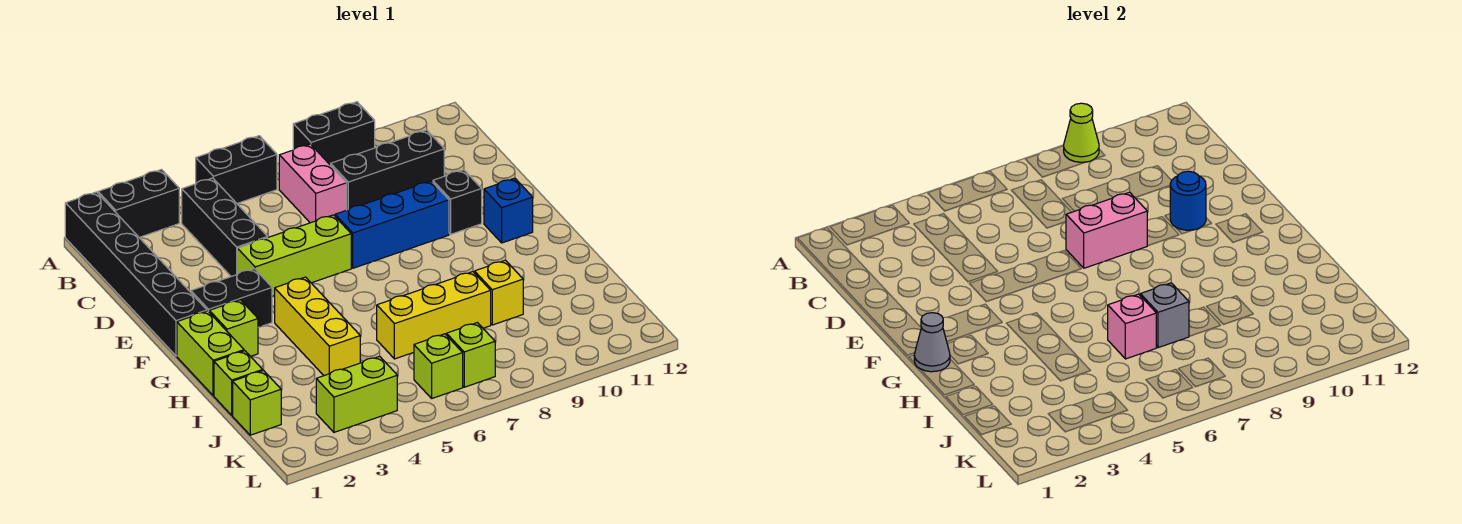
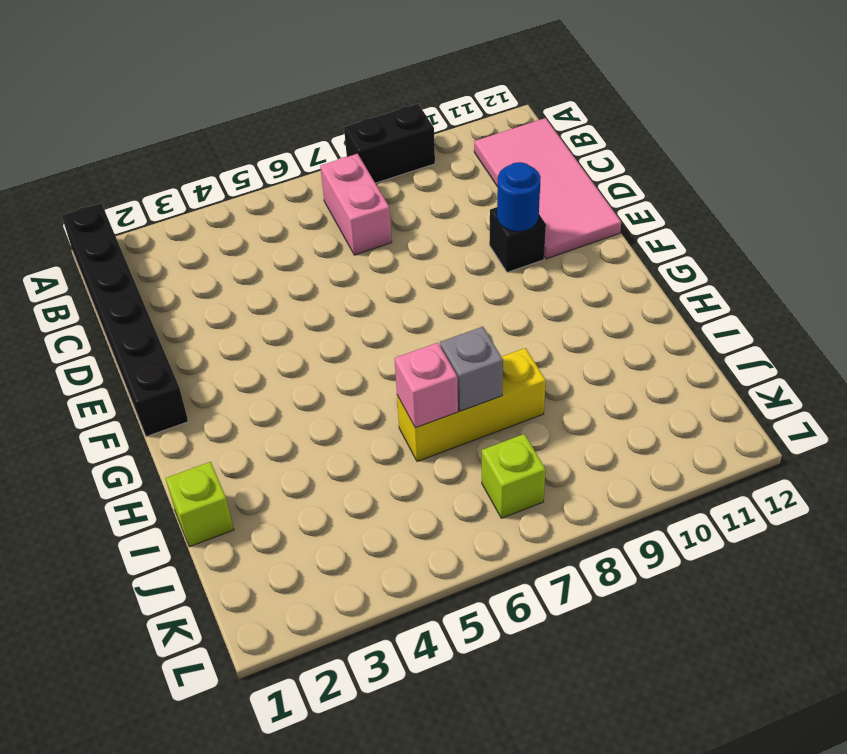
pink 2x4 tile [474,118,621,259] -> none
none -> black 1x2 brick [98,170,179,237]
none -> black 1x2 brick [196,136,277,203]
none -> black 1x3 brick [182,178,268,276]

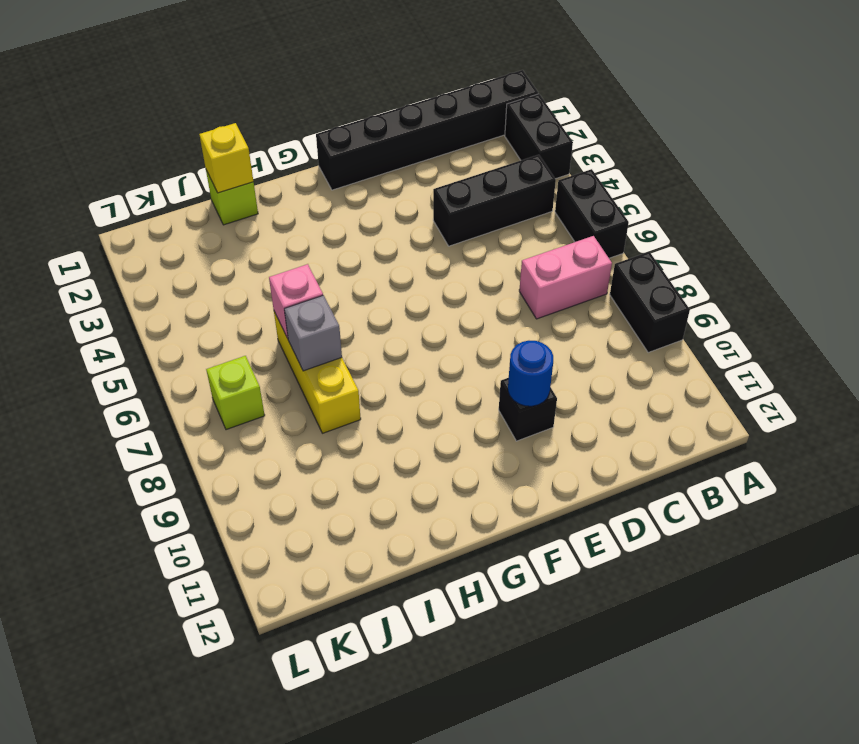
yellow 1x1 brick [199,123,253,193] -> yellow 1x1 brick moved to [475,260,523,325]
none -> black 1x3 brick [331,130,444,210]
none -> lime 1x3 brick [237,215,351,296]
none -> blue 1x3 brick [335,181,449,268]

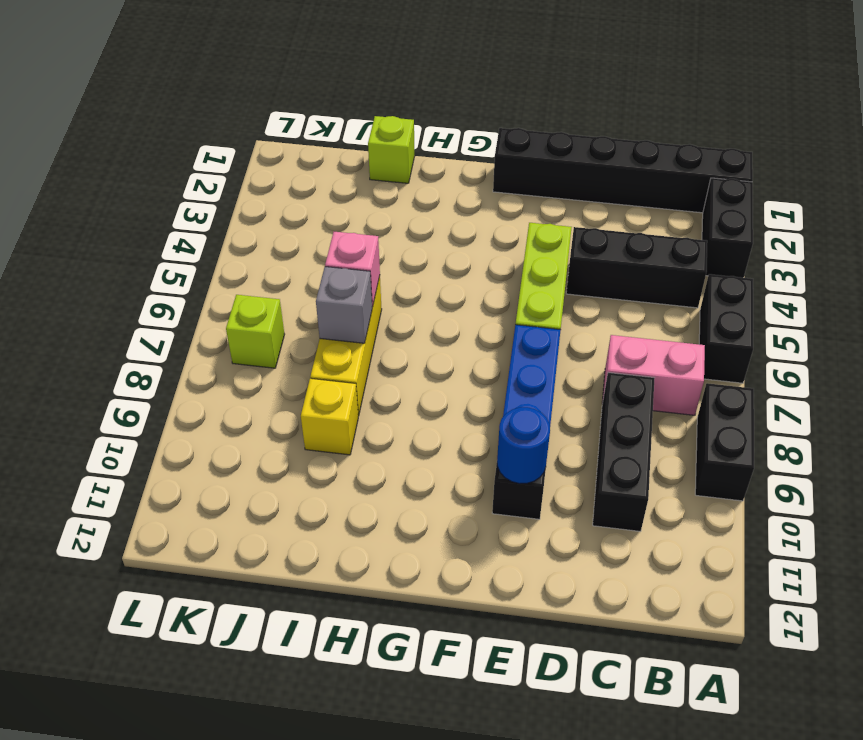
none -> black 1x2 brick [191,269,272,327]
none -> blue 1x1 brick [484,178,533,243]
none -> lime 1x2 brick [177,311,244,396]

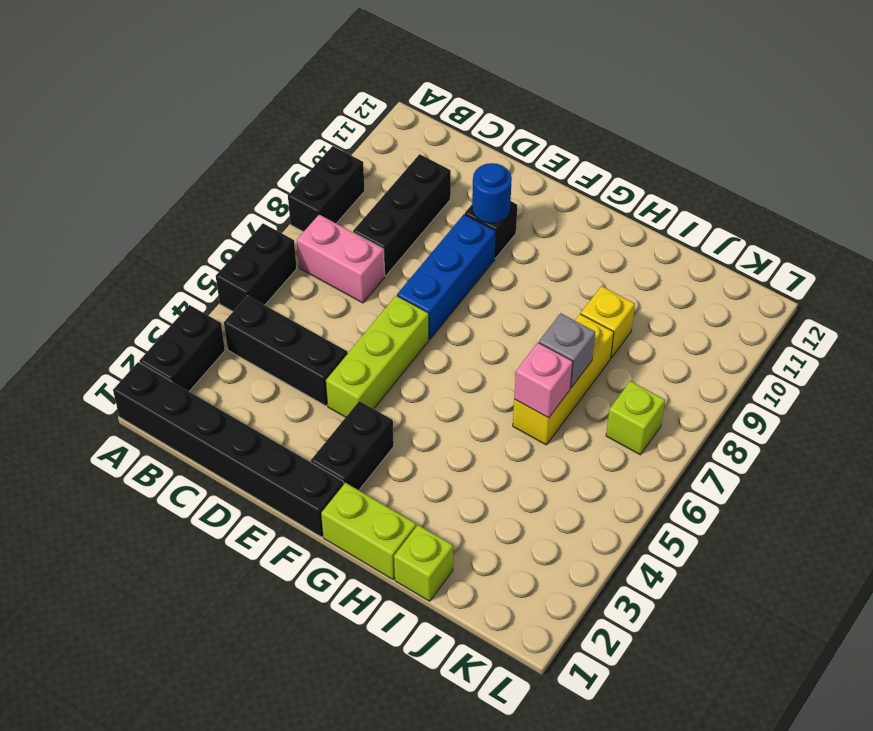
none -> blue 1x1 brick [484,178,533,243]
none -> lime 1x1 brick [209,300,258,356]
none -> yellow 1x3 brick [275,277,360,376]

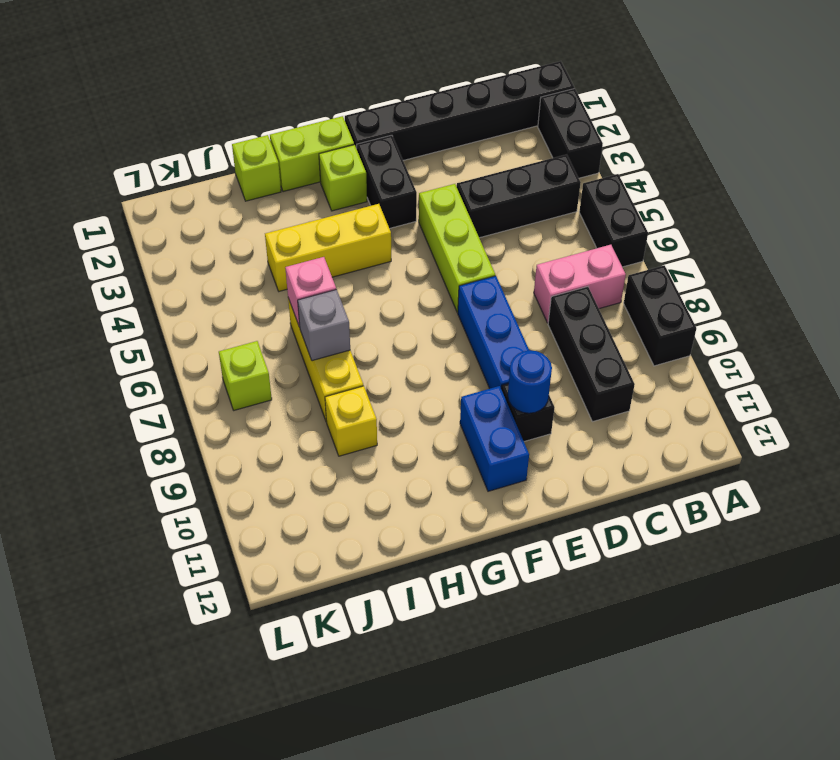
blue 1x2 brick [460,386,529,491] -> blue 1x1 brick [484,178,533,243]
none -> lime 1x1 brick [233,370,281,435]
none -> lime 1x2 brick [316,356,397,432]
none -> lime 1x1 brick [414,334,463,398]

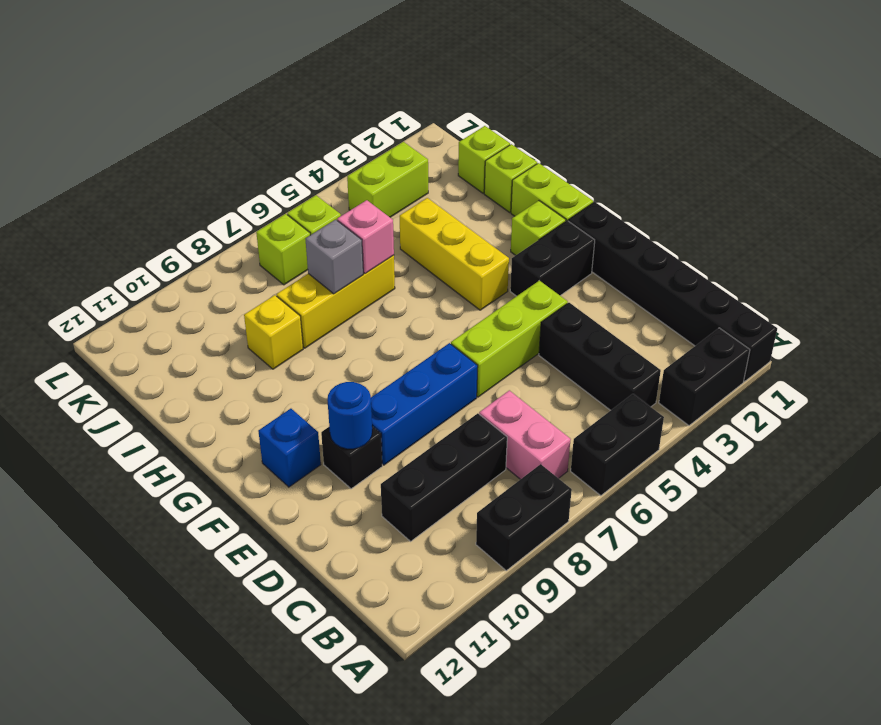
none -> lime 1x1 cone [1064,103,1099,162]
none -> pink 1x2 brick [1066,192,1147,268]
none -> grey 1x1 cone [914,313,950,372]

